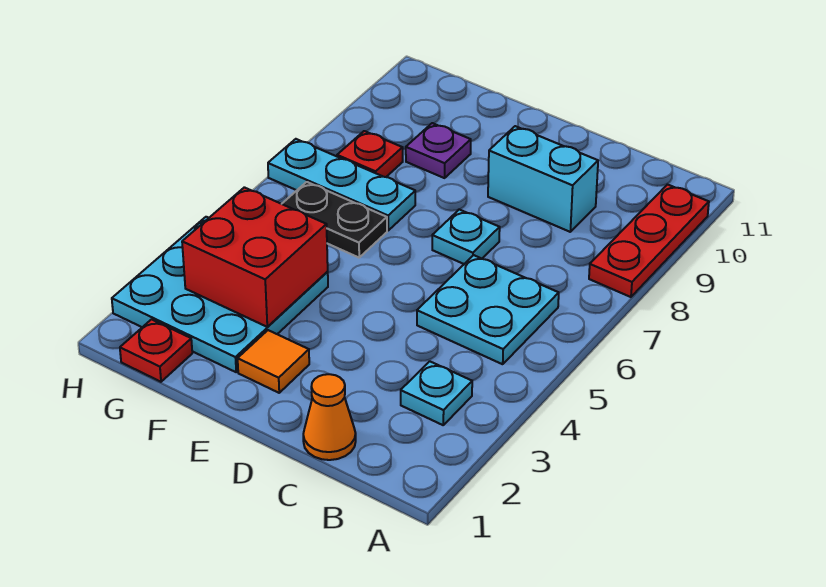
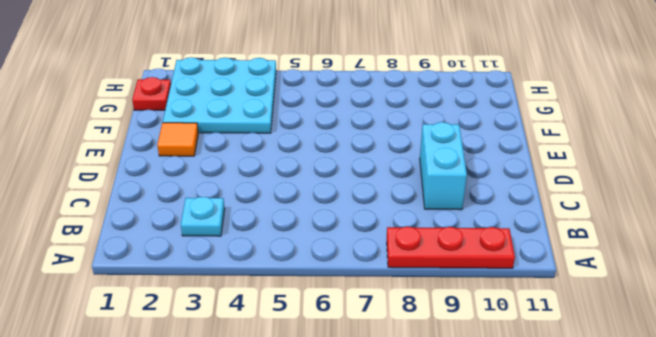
none -> cyan 2x2 plate [417,255,559,364]
none -> orange 1x1 cone [303,374,356,460]
none -> cyan 1x1 plate [432,209,500,264]

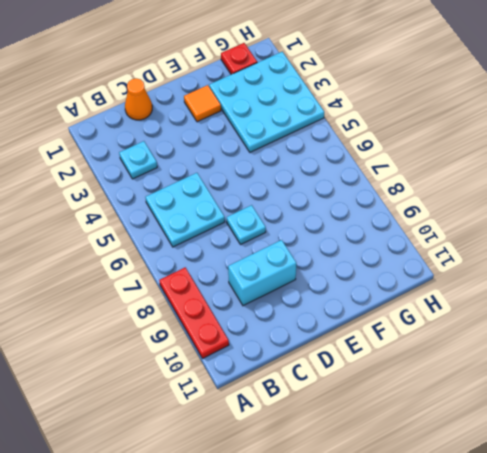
none -> black 1x2 plate [282,182,387,258]
none -> cyan 1x3 plate [268,139,415,230]
none -> purple 1x1 plate [406,123,471,178]

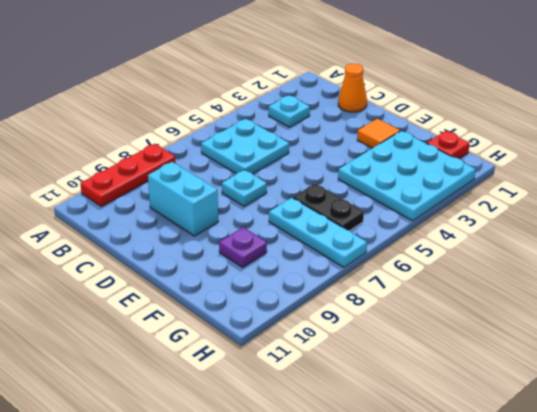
none -> red 1x1 plate [337,131,403,177]
none -> red 2x2 brick [182,187,328,327]

